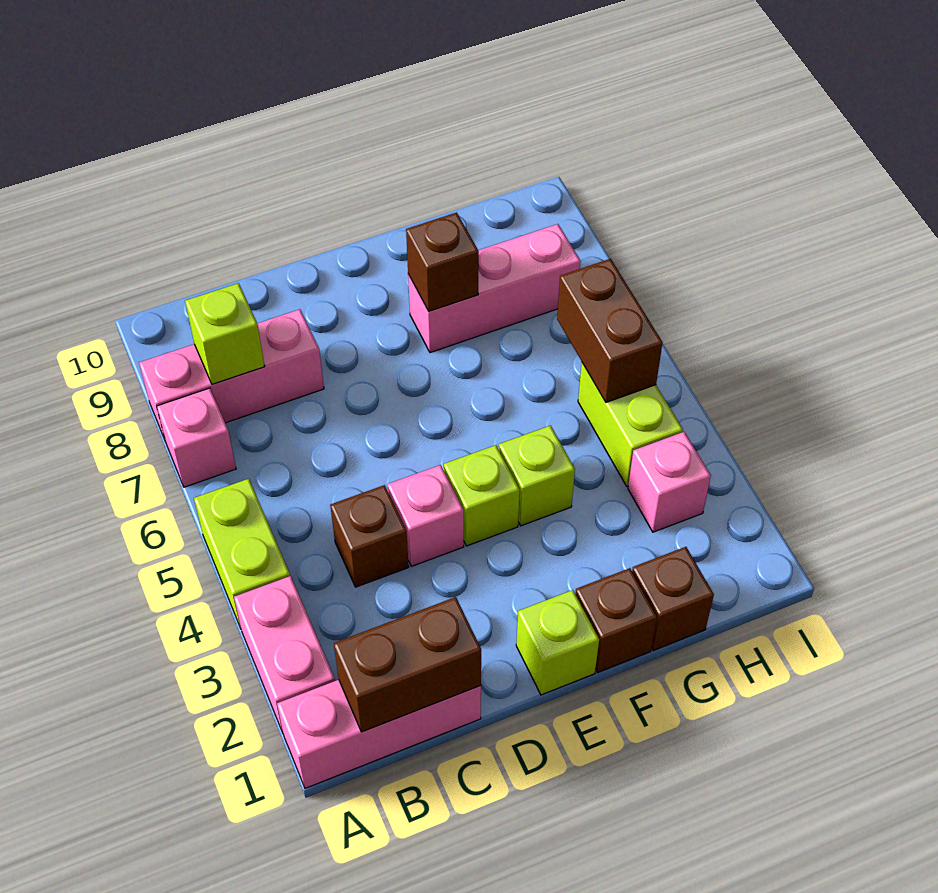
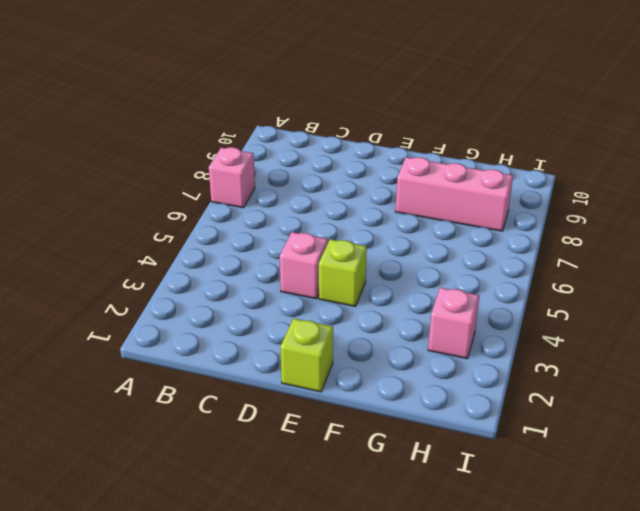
none -> pink 1x3 brick [277,680,481,788]
none -> pink 1x2 brick [234,576,335,733]
none -> lime 1x2 brick [194,479,290,628]

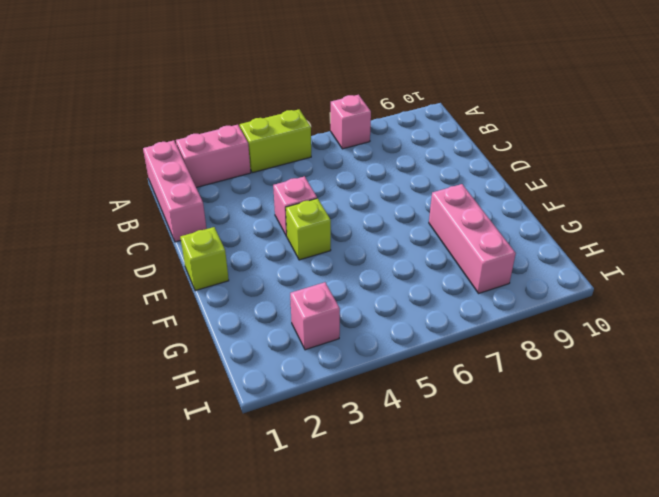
none -> pink 1x3 brick [139,309,324,442]
none -> brown 1x1 brick [330,485,409,587]
none -> brown 1x1 brick [575,568,657,672]

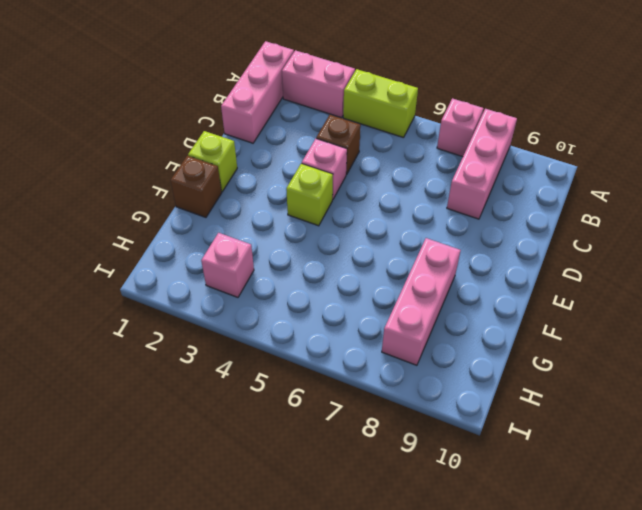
none -> lime 1x1 brick [499,426,575,526]
none -> brown 1x1 brick [632,547,714,650]
none -> lime 1x2 brick [578,363,683,486]

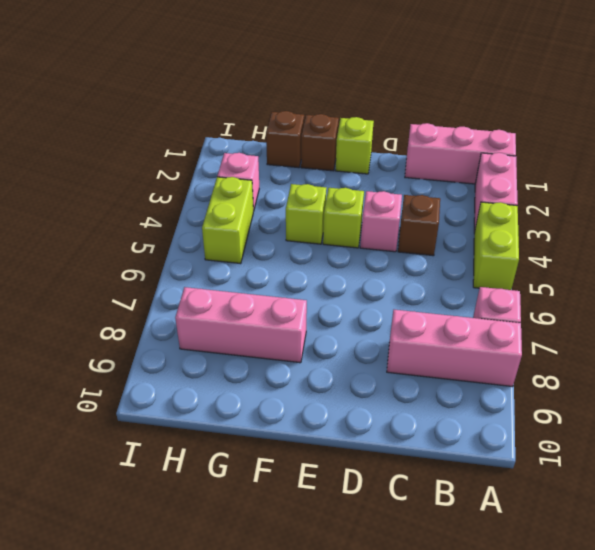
none -> brown 1x2 brick [334,597,481,732]
none -> lime 1x1 brick [185,283,265,384]
none -> brown 1x1 brick [406,213,479,311]

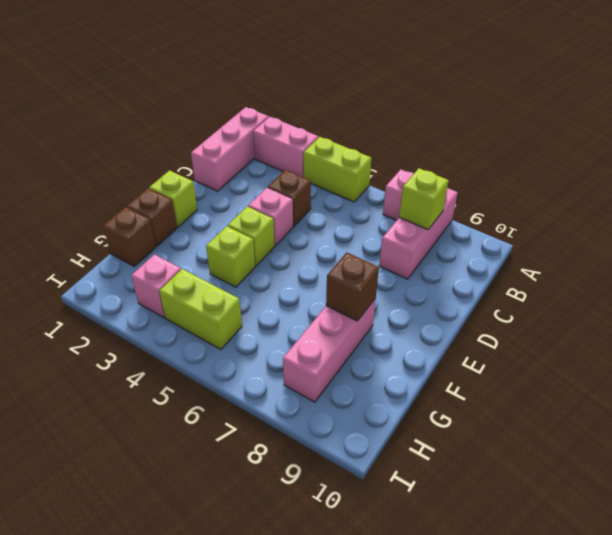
none -> brown 1x2 brick [334,597,481,732]
none -> brown 1x2 brick [557,259,663,402]

